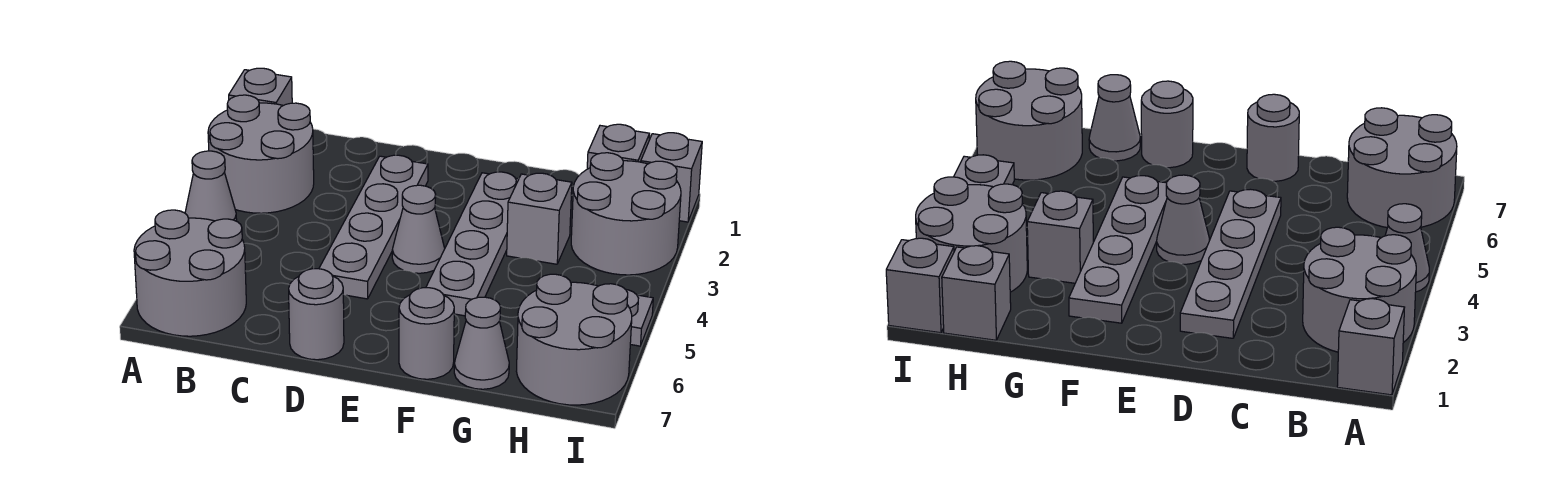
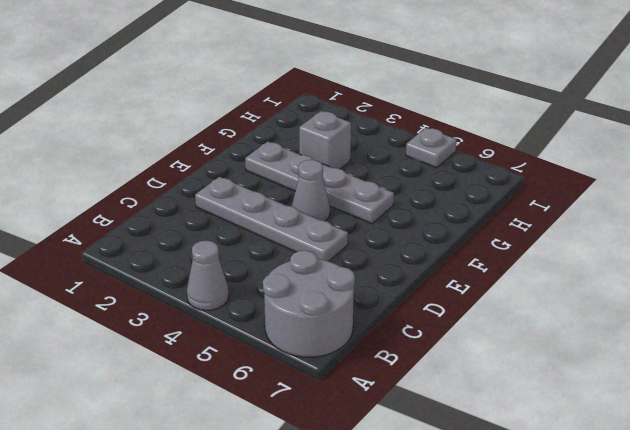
none -> grey 1x1 brick [229,68,292,106]
none -> grey 2x2 round brick [208,95,314,213]
none -> grey 1x1 round brick [289,269,344,360]

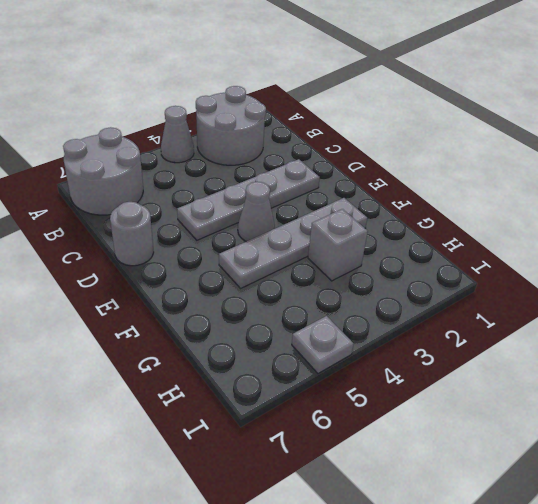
none -> grey 1x1 brick [229,68,292,106]
none -> grey 1x1 round brick [399,288,454,379]
none -> grey 1x1 cone [454,297,509,389]

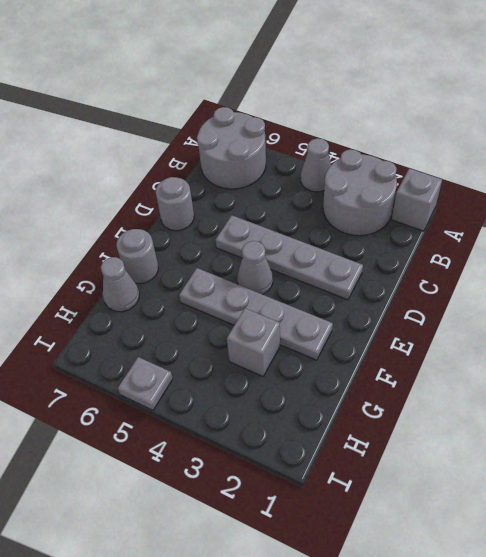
none -> grey 1x1 brick [587,124,650,169]
none -> grey 2x2 round brick [571,153,681,275]
none -> grey 2x2 round brick [516,274,632,405]

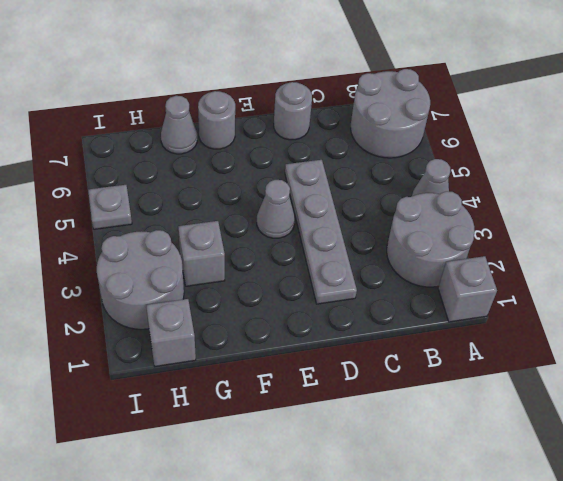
none -> grey 1x4 plate [426,172,519,316]
none -> grey 2x2 round brick [516,274,632,405]
none -> grey 1x1 brick [641,133,702,222]

